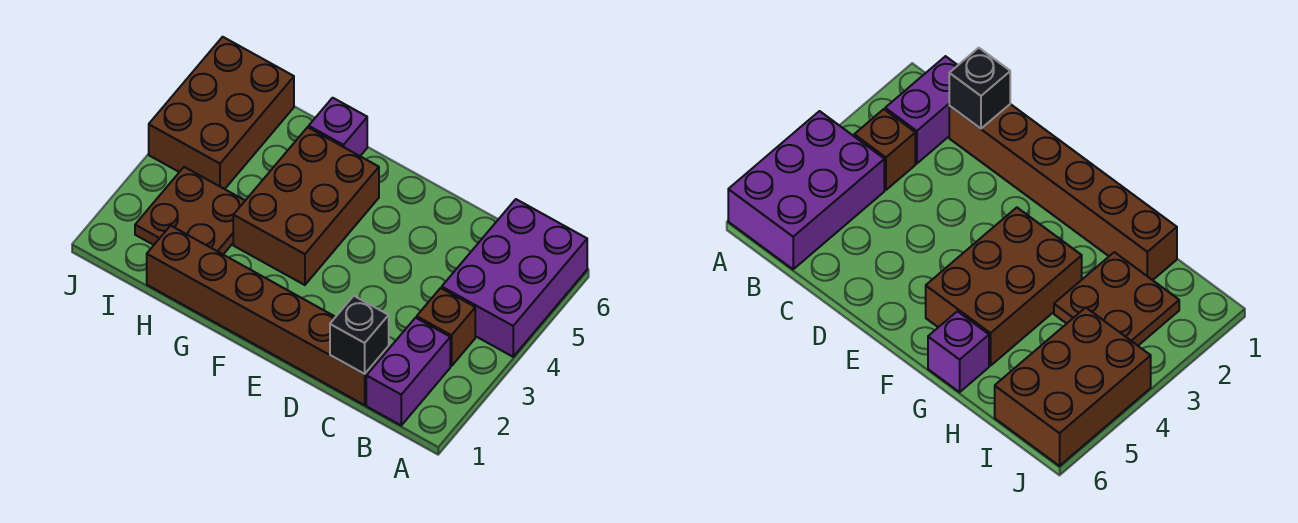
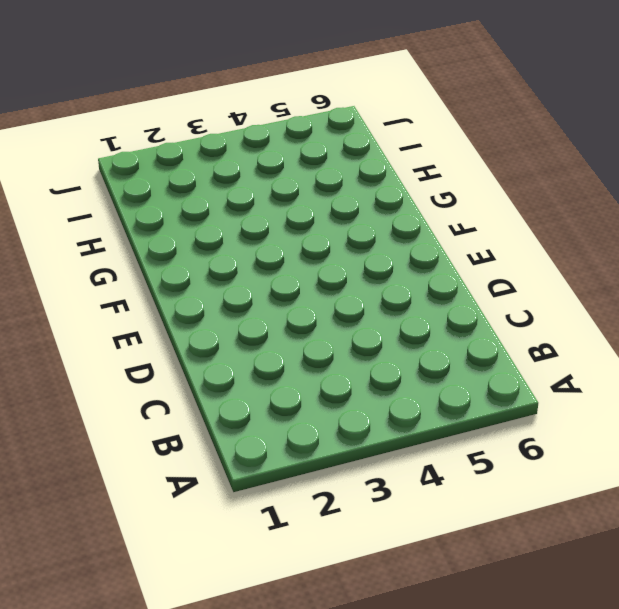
none -> purple 2x3 brick [442,199,587,357]
none -> purple 1x2 brick [366,318,450,425]

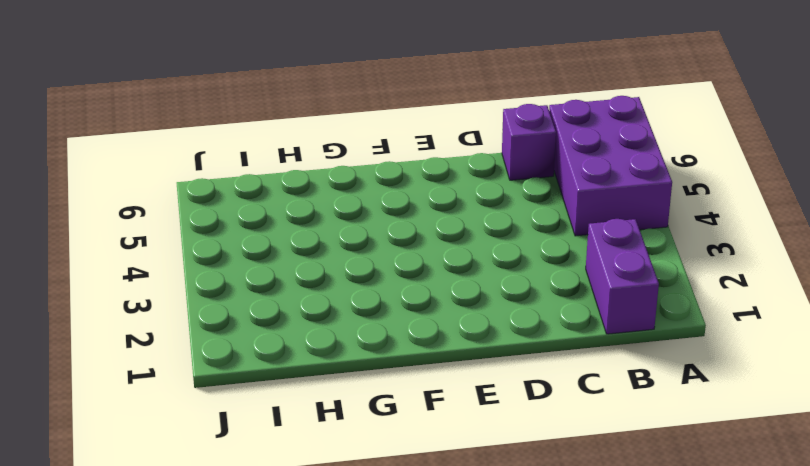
purple 1x1 brick [502,104,556,180] -> purple 1x1 brick moved to [309,98,367,156]
none -> brown 1x1 brick [417,288,475,366]
none -> brown 1x6 brick [147,226,389,405]

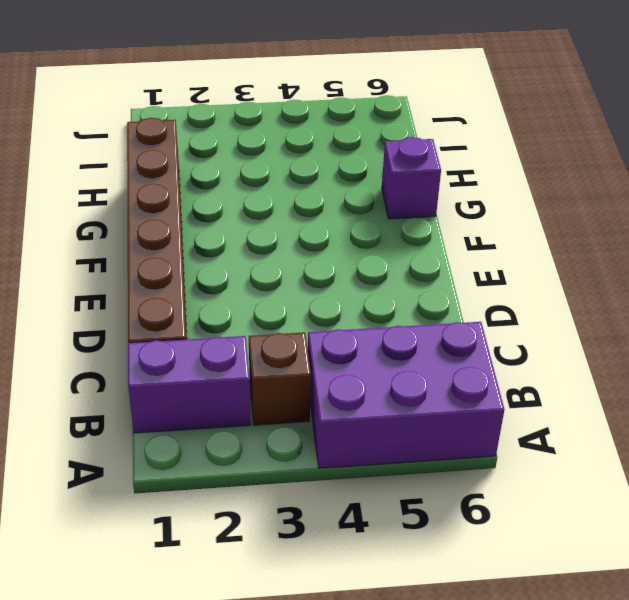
none -> brown 2x3 brick [233,127,379,285]
none -> brown 2x2 plate [135,167,245,254]

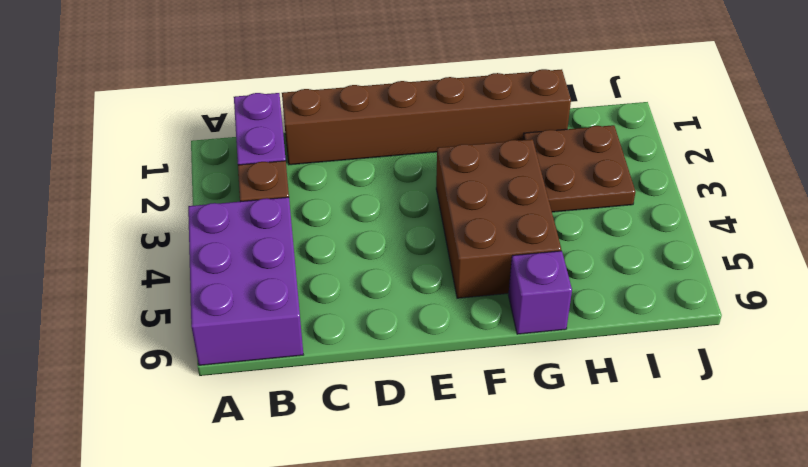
none -> brown 2x3 brick [149,37,294,189]
none -> black 1x1 brick [330,296,389,374]

